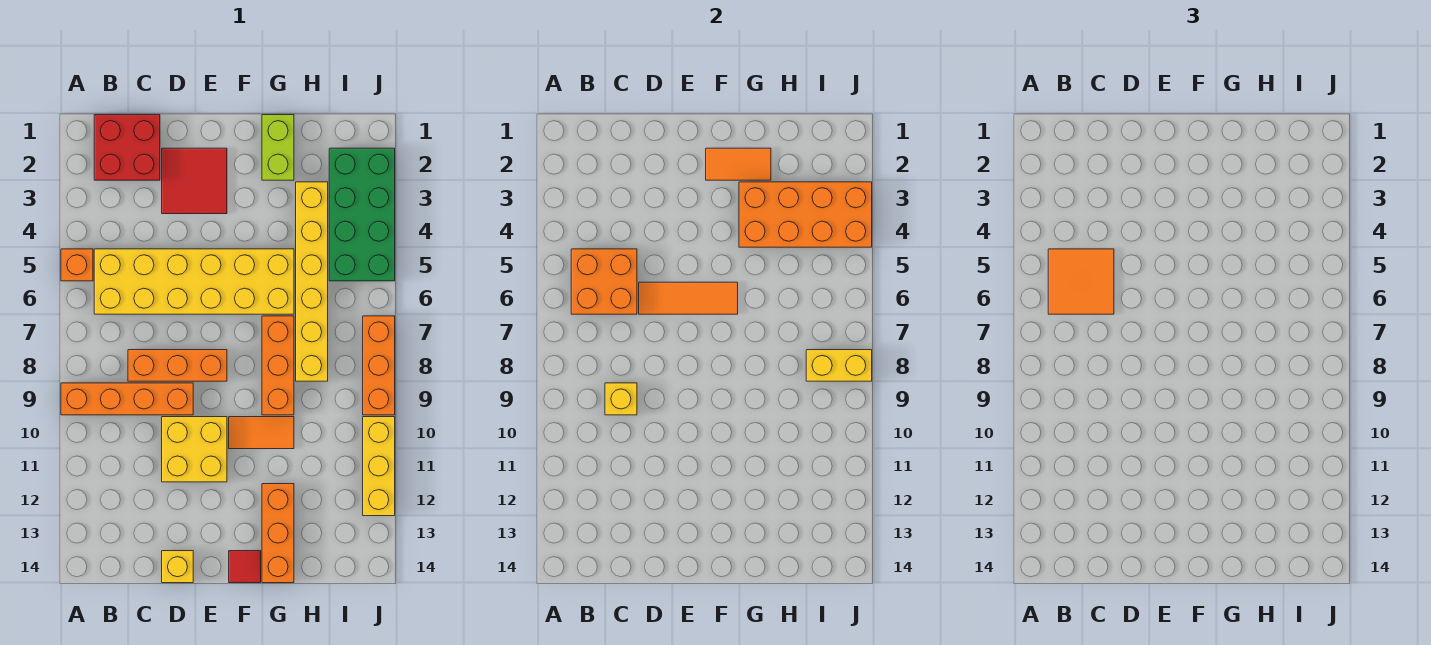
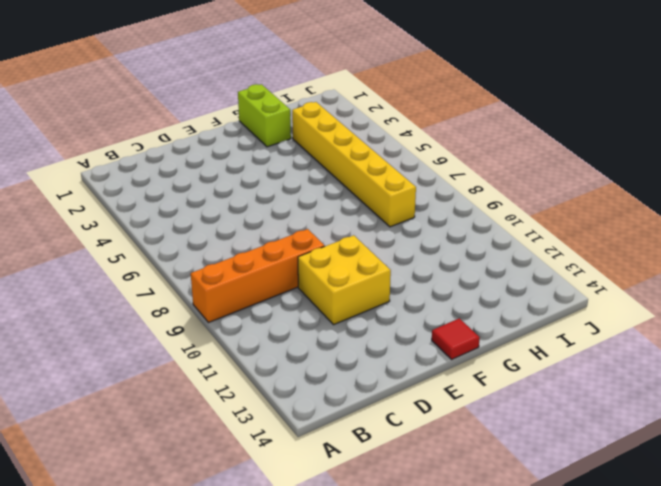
none -> orange 1x1 brick [61,249,93,281]
none -> red 2x2 brick [94,115,160,180]
none -> yellow 2x6 brick [94,249,294,314]

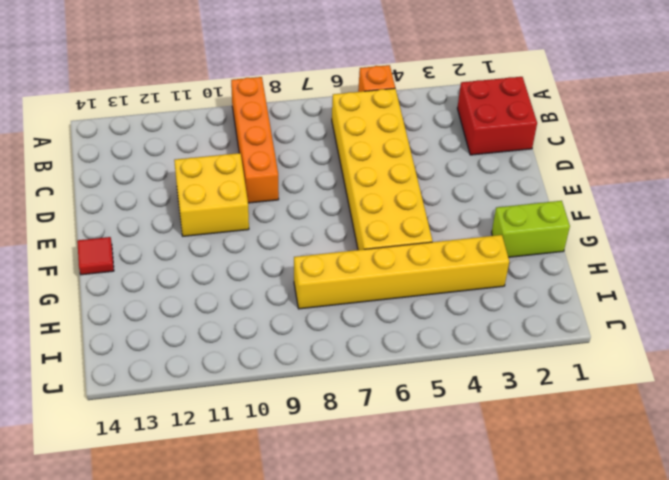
none -> orange 1x3 brick [128,350,227,381]
none -> red 2x2 tile [162,148,227,214]
none -> yellow 1x1 brick [162,551,193,583]

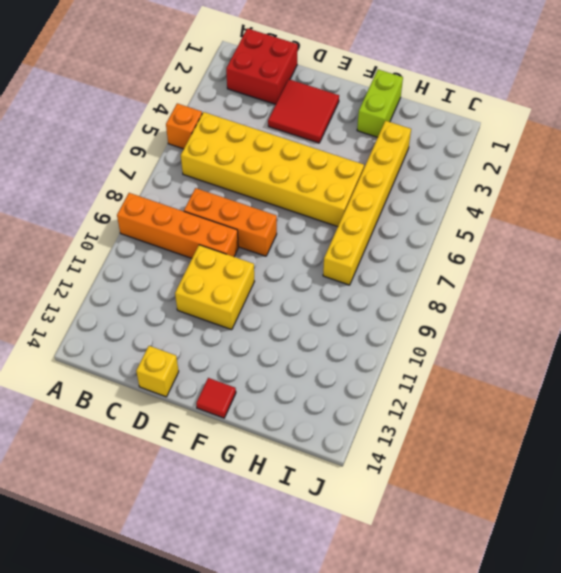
none -> orange 1x2 tile [229,417,294,449]
none -> orange 1x3 brick [262,316,294,415]
none -> orange 1x3 brick [262,484,294,583]

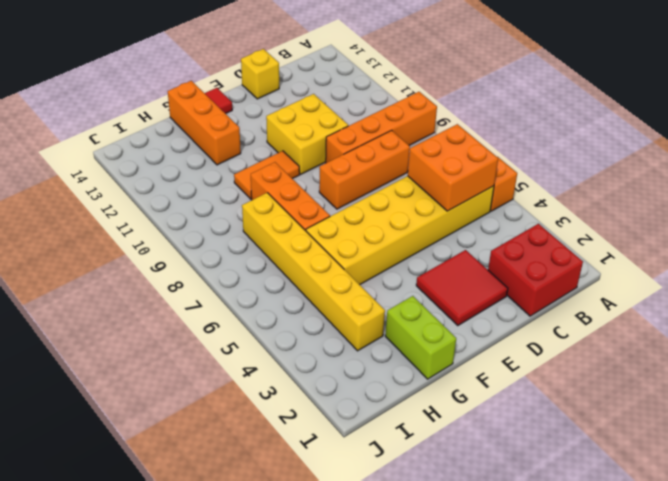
none -> green 2x4 brick [329,148,395,281]
none -> orange 1x3 brick [363,316,395,415]
none -> yellow 1x3 brick [363,417,395,516]

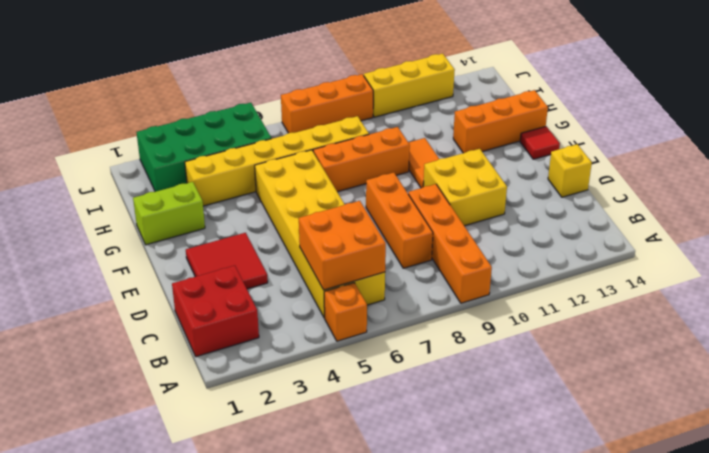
none -> yellow 1x1 brick [605,383,637,415]
none -> orange 1x3 tile [639,282,738,314]
none -> orange 1x2 tile [706,148,771,180]

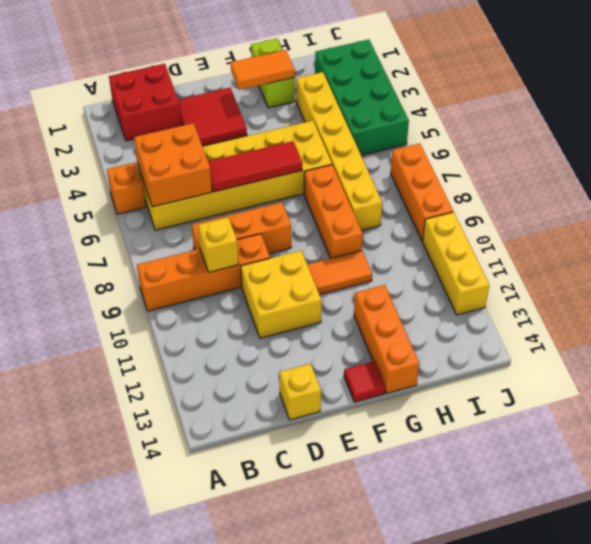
red 1x3 tile [208,141,302,192] -> orange 1x3 tile [639,282,738,314]
none -> orange 2x4 brick [739,182,872,247]
none -> yellow 1x2 brick [806,350,872,381]
none -> orange 2x2 tile [1048,249,1114,314]

